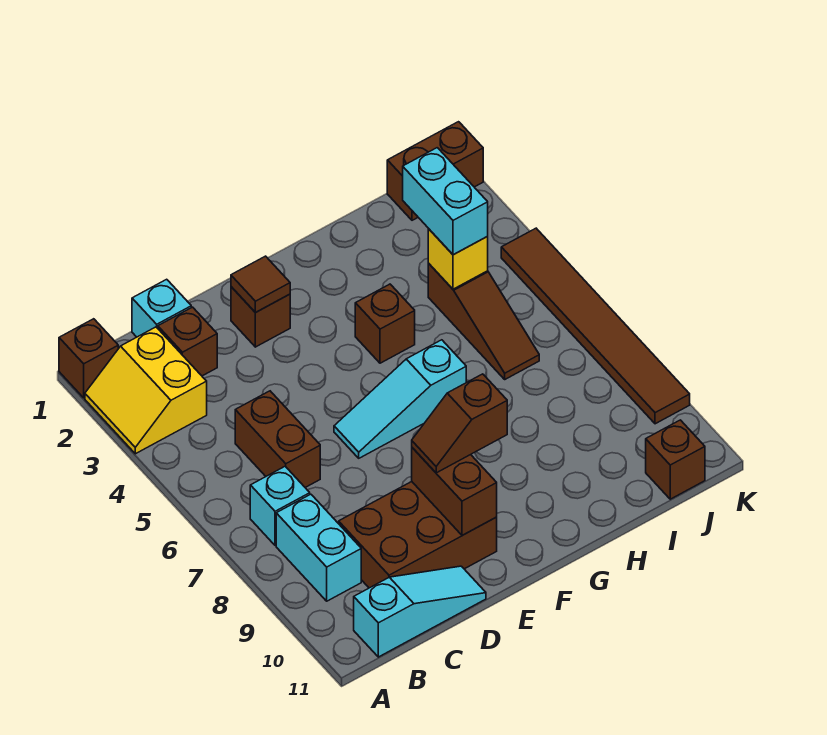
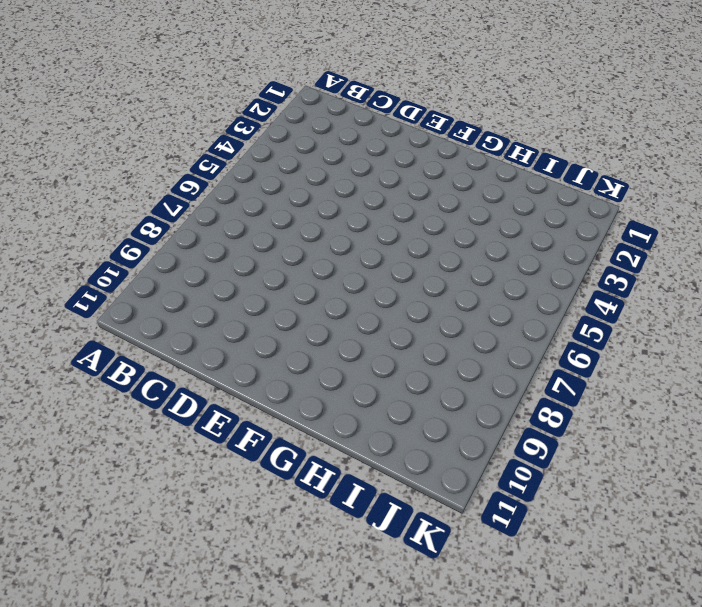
none -> brown 1x1 brick [59,319,118,398]
none -> yellow 2x2 slope [85,327,207,454]
none -> cyan 1x1 brick [250,466,310,546]

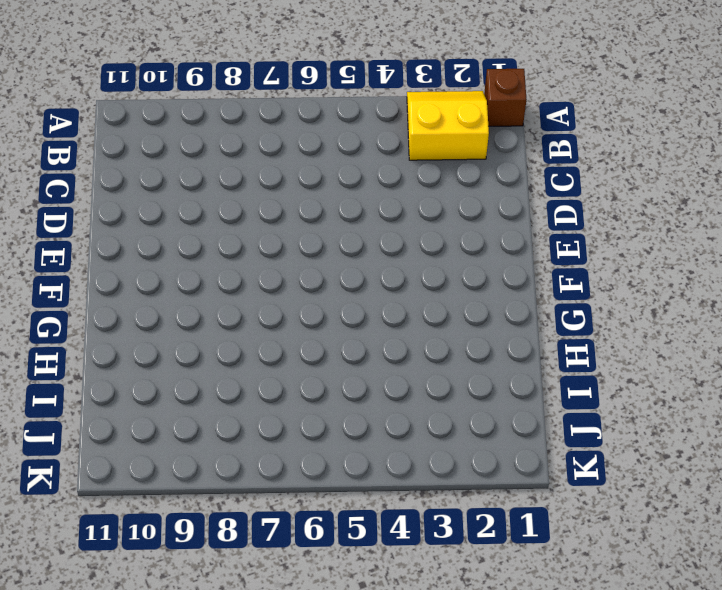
none -> cyan 1x1 brick [250,466,310,546]
none -> cyan 1x2 brick [276,494,361,601]
none -> cyan 1x3 slope [354,566,486,657]

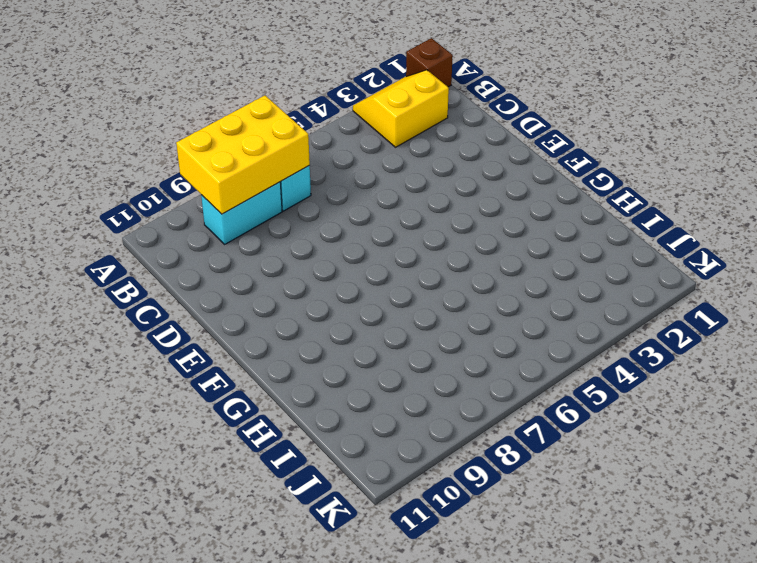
yellow 2x3 brick [176,96,310,214] -> none
none -> cyan 1x3 slope [354,566,486,657]
none -> cyan 1x1 brick [132,279,191,337]
none -> brown 1x1 brick [158,307,217,376]

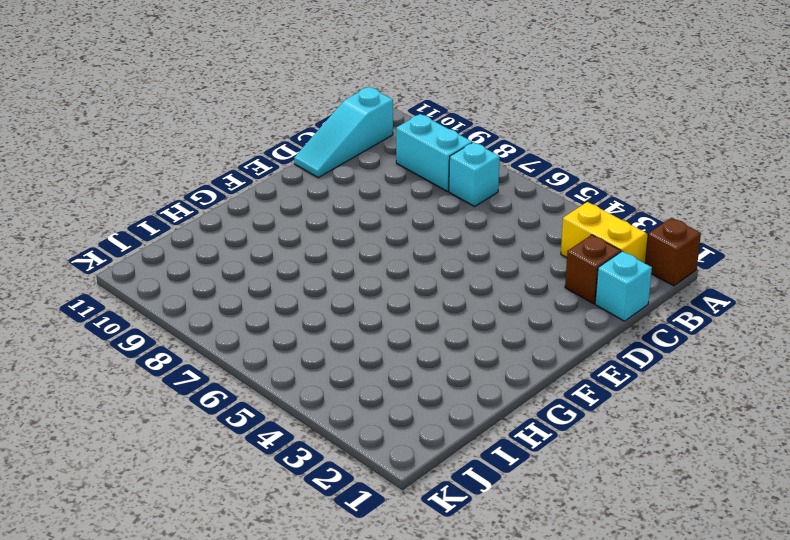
none -> brown 1x2 brick [235,391,320,487]
none -> brown 2x3 brick [339,482,497,588]
none -> brown 1x1 brick [231,287,290,347]

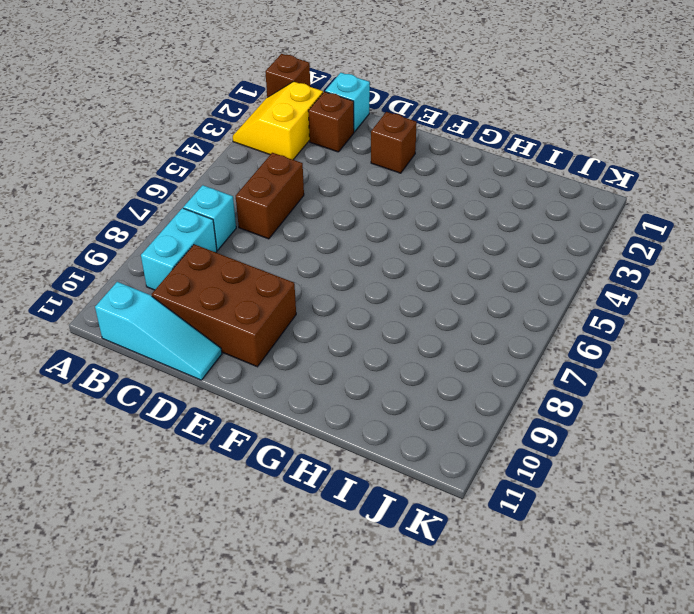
none -> cyan 1x3 slope [334,340,466,458]
none -> brown 1x1 brick [355,284,415,363]
none -> brown 1x3 slope [428,264,539,379]

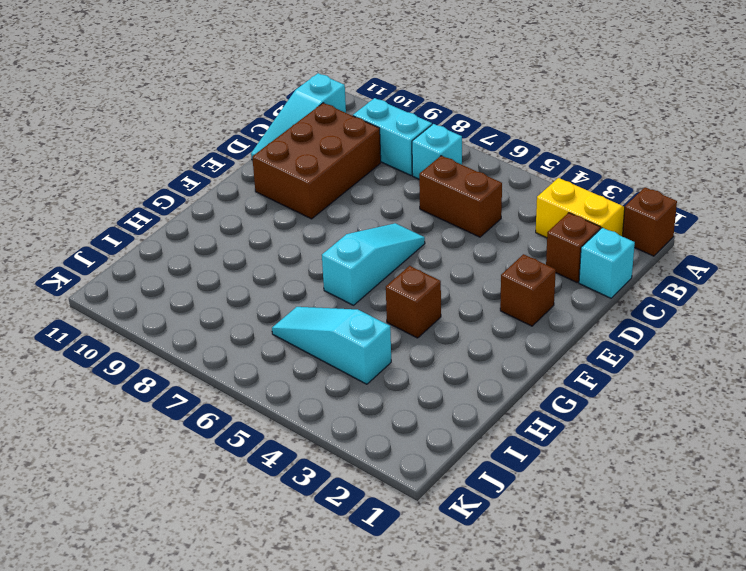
cyan 1x3 slope [272,307,391,384] -> brown 1x3 slope [428,264,539,379]
none -> brown 1x2 brick [387,122,483,220]
none -> brown 1x1 brick [646,420,705,499]
none -> brown 1x6 tile [501,228,690,424]

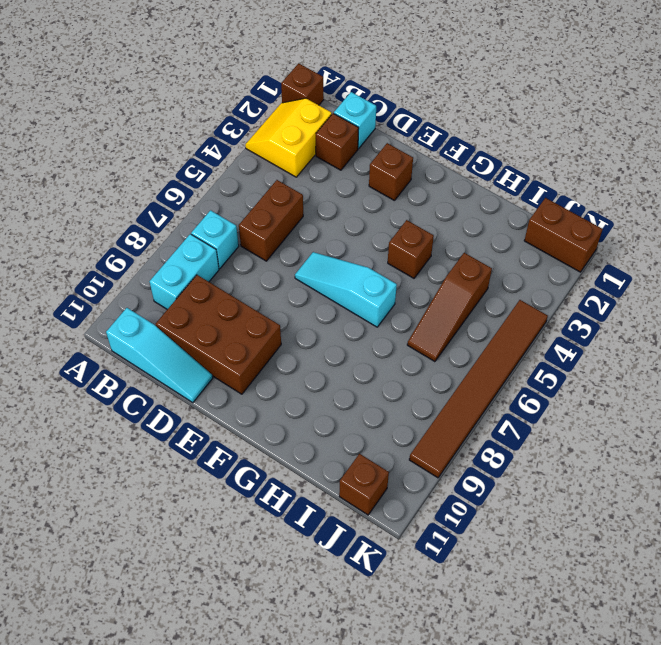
none -> brown 1x1 tile [231,256,290,313]
none -> brown 1x2 brick [412,448,497,535]
none -> yellow 1x1 brick [428,229,488,289]

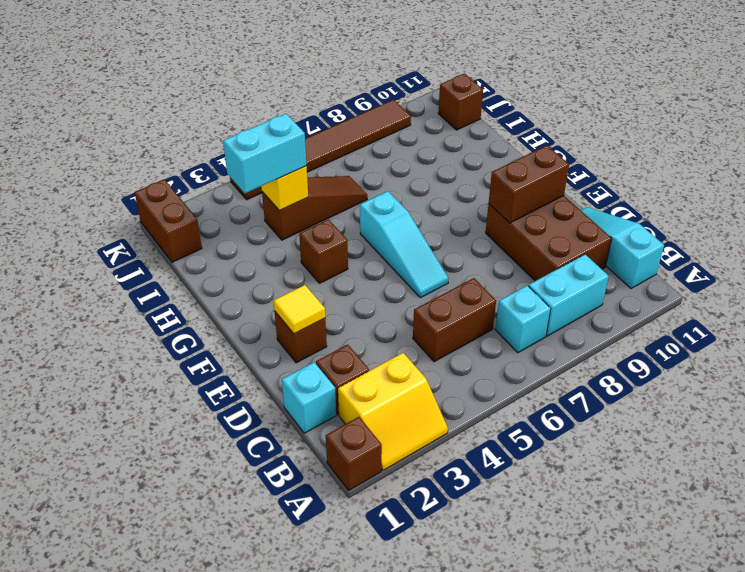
yellow 1x1 tile [274,285,325,334] -> brown 1x1 tile [231,256,290,313]
none -> brown 1x2 slope [412,374,507,473]

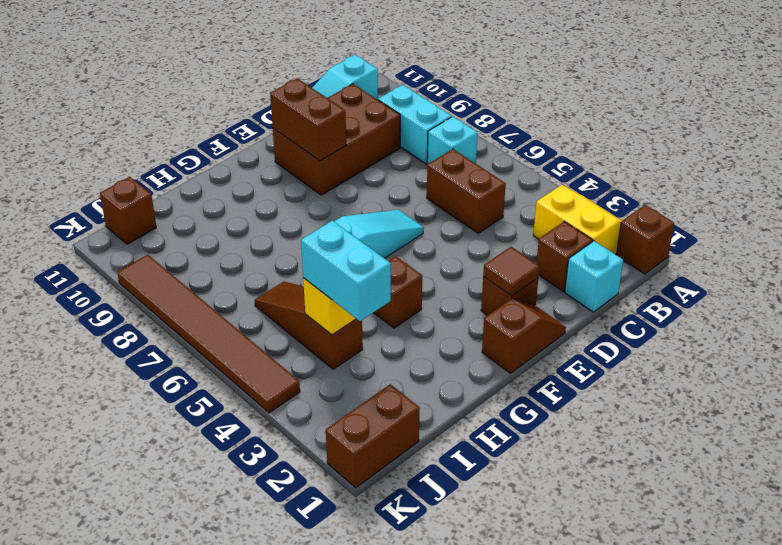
brown 1x2 slope [482,298,566,373] -> brown 1x2 slope moved to [412,374,507,473]

